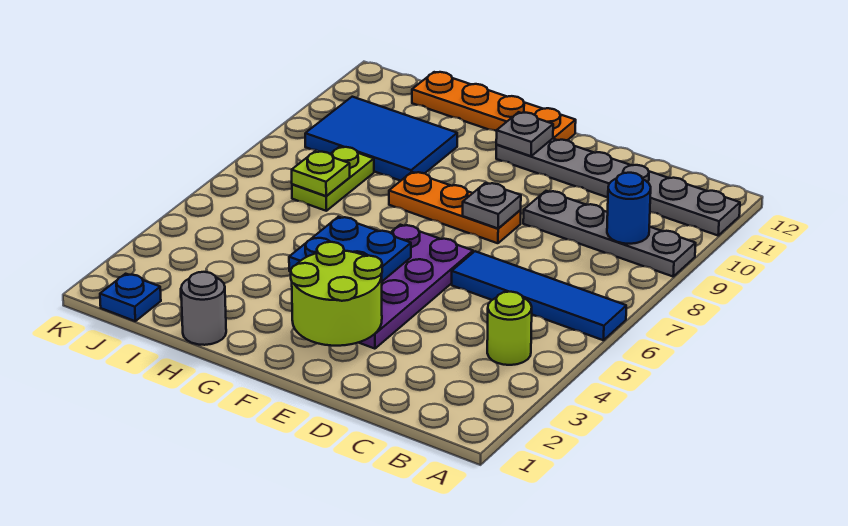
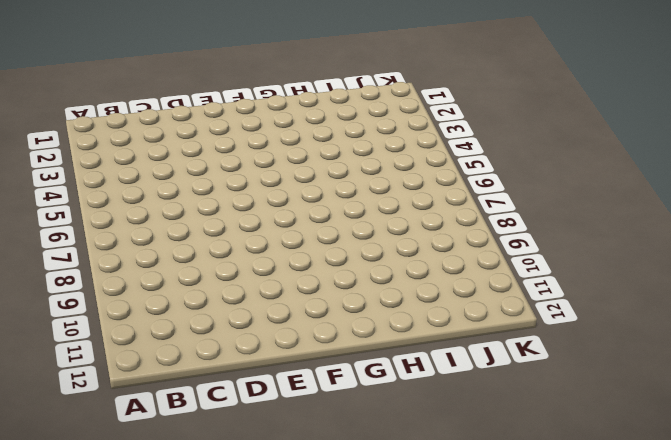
none -> blue 1x4 tile [452,251,626,340]
none -> grey 1x4 plate [523,191,696,276]
none -> grey 1x6 plate [496,139,740,235]

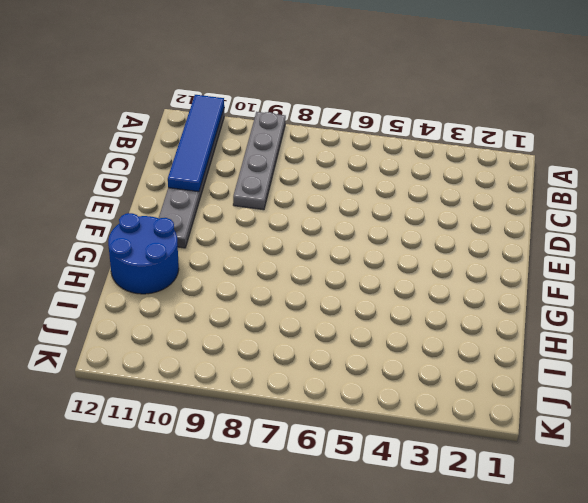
blue 1x4 tile [168,95,224,192] -> blue 1x4 tile moved to [452,251,626,340]
blue 2x2 round brick [108,213,179,294] -> orange 1x4 plate [412,72,576,140]
none -> lime 1x1 round brick [487,292,532,365]
none -> purple 2x4 plate [359,225,473,349]
none -> orange 1x3 plate [389,172,521,243]

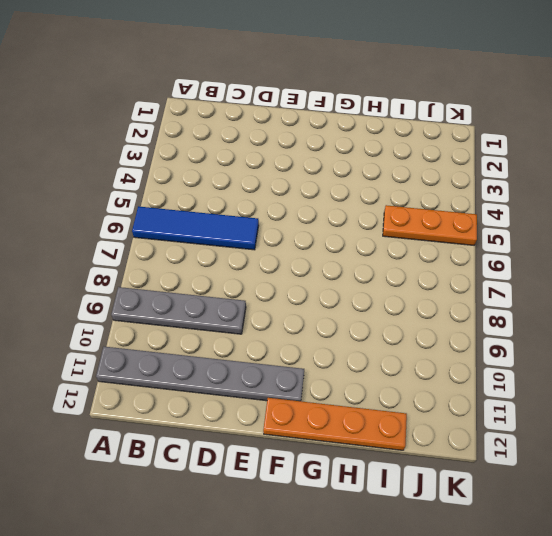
orange 1x3 plate [383,205,477,245] -> orange 1x3 plate moved to [389,172,521,243]
none -> lime 1x1 round brick [487,292,532,365]
none -> purple 2x4 plate [359,225,473,349]
none -> grey 1x1 round brick [181,272,226,345]

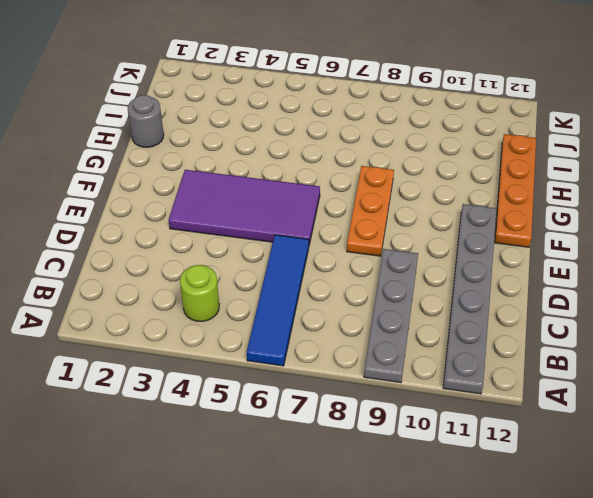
purple 2x4 tile [169,170,320,245] -> purple 2x4 plate [359,225,473,349]
none -> blue 2x3 tile [305,97,457,181]
none -> lime 1x2 plate [292,147,374,211]
none -> blue 1x1 plate [100,274,161,321]

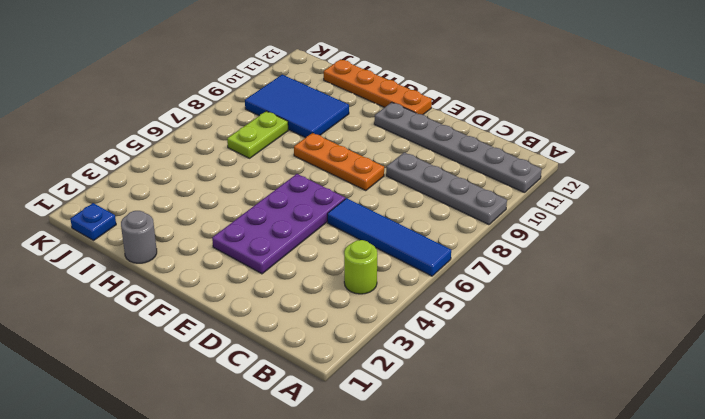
none -> blue 1x1 round brick [607,173,651,244]
none -> lime 2x2 round brick [291,242,382,346]
none -> grey 1x1 plate [463,183,521,228]

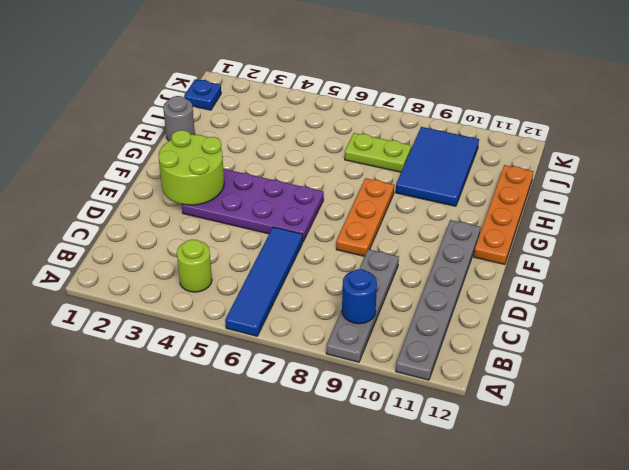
none -> grey 1x1 plate [463,183,521,228]
none -> blue 2x2 plate [289,217,411,281]
none -> grey 1x1 plate [496,112,553,156]

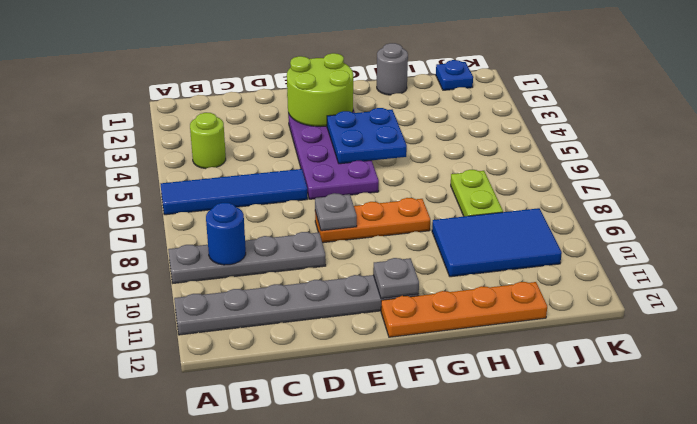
none -> lime 1x1 plate [292,151,350,196]

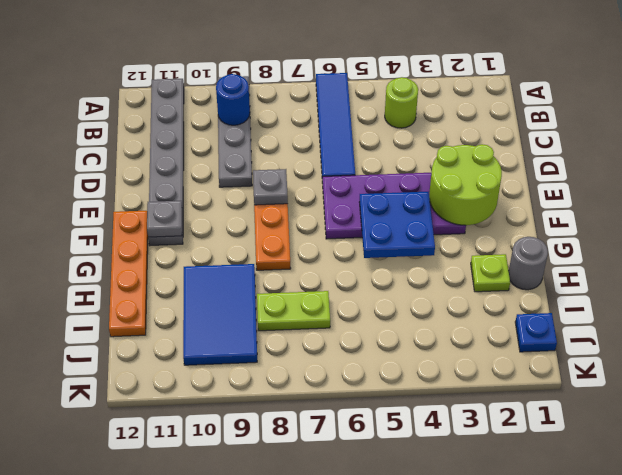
lime 1x1 plate [471,254,510,292] -> lime 1x1 plate moved to [292,151,350,196]

